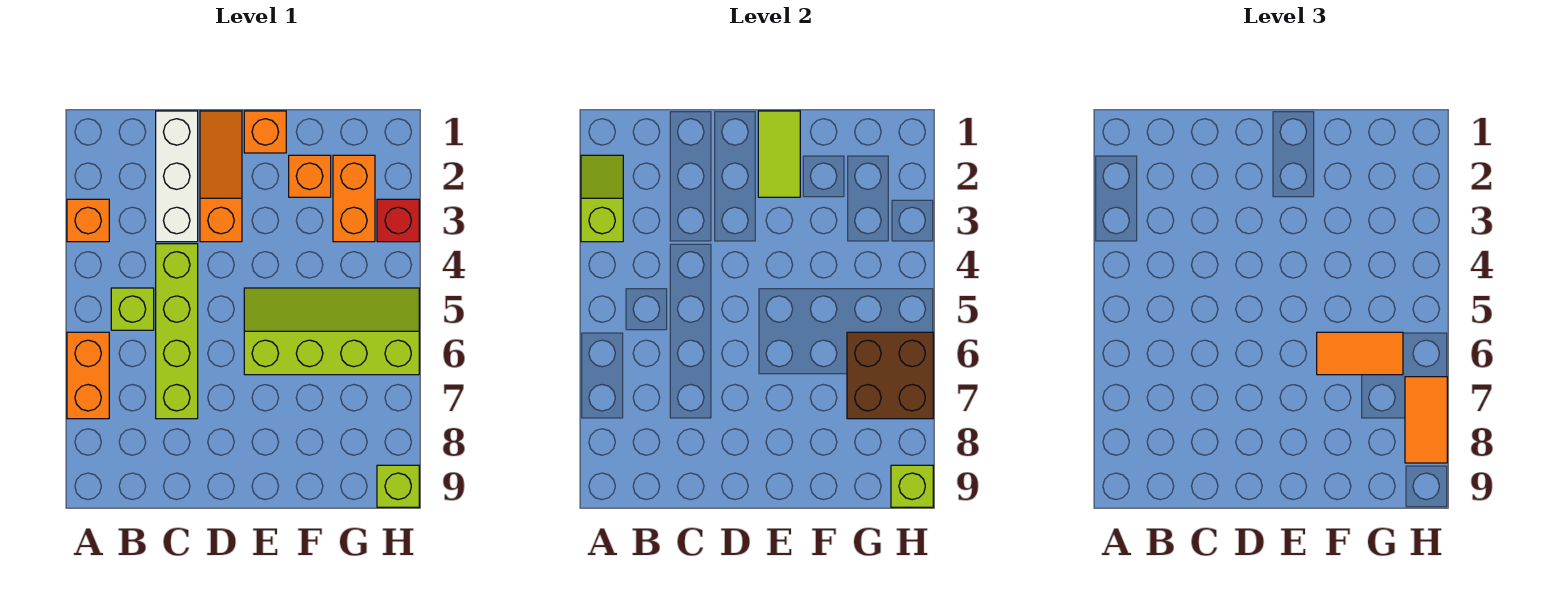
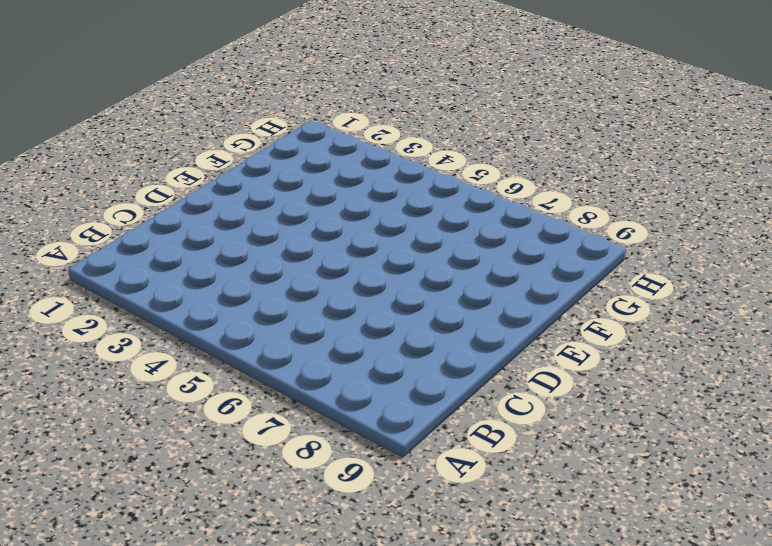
none -> orange 1x1 brick [67,199,109,242]
none -> orange 1x2 brick [67,332,109,419]
none -> lime 1x1 brick [111,288,154,330]

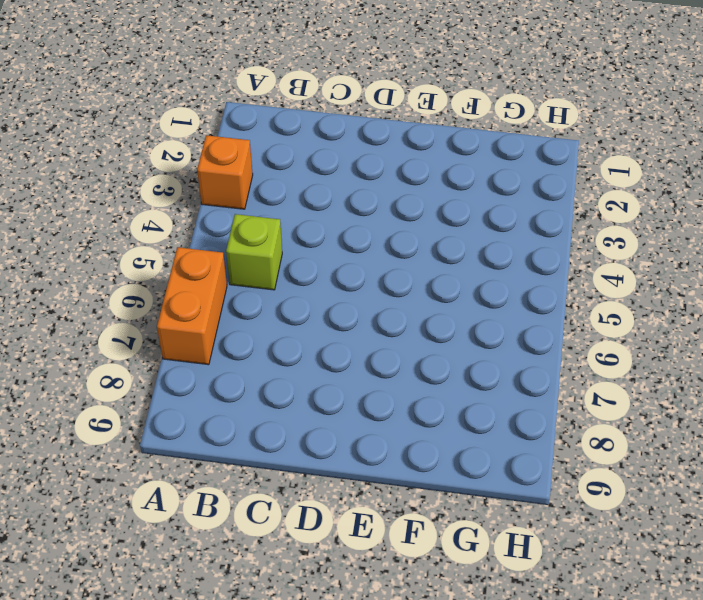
none -> white 1x3 brick [156,111,198,242]
none -> lime 1x4 brick [156,244,198,419]
none -> orange 1x3 slope [200,111,242,242]

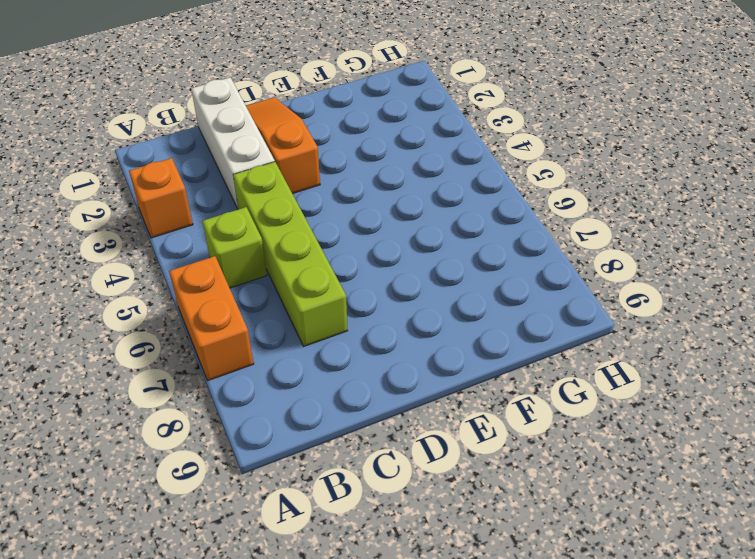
none -> orange 1x1 brick [244,111,286,153]
none -> lime 2x4 slope [244,288,419,375]
none -> orange 1x1 brick [289,155,331,197]

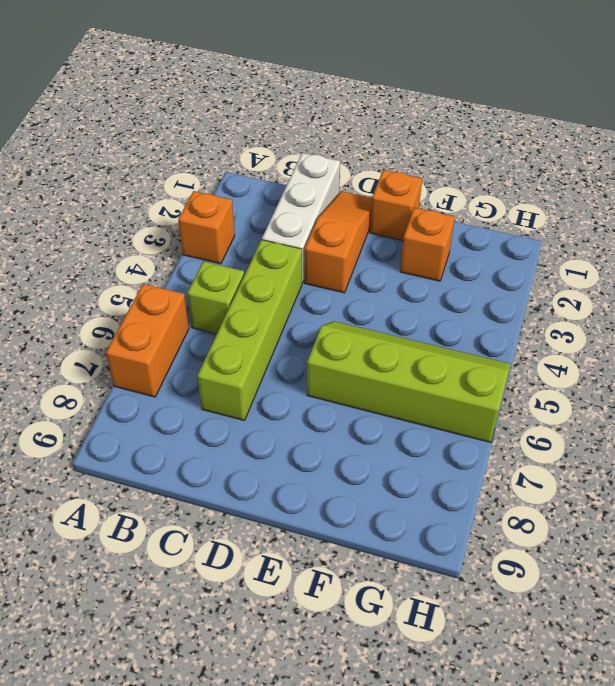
none -> orange 1x2 brick [333,155,375,242]
none -> red 1x1 brick [377,199,419,242]
none -> lime 1x1 brick [377,465,419,507]

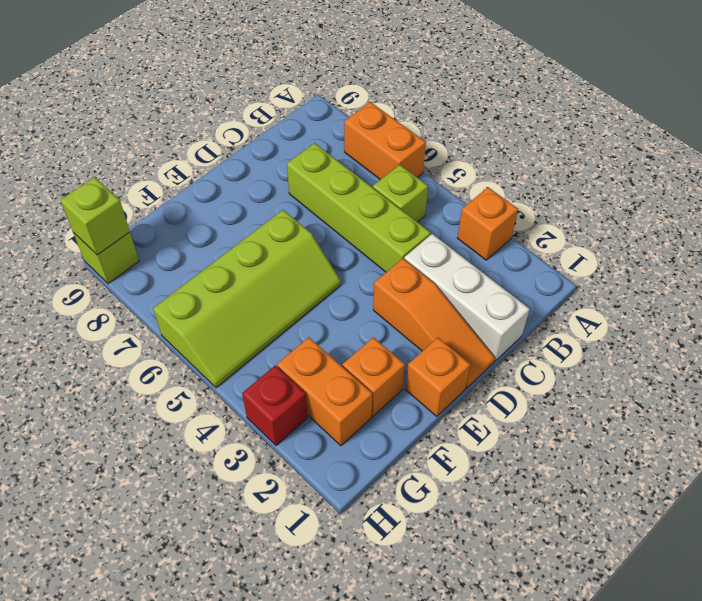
none -> lime 1x2 slope [581,155,623,242]
none -> lime 1x2 tile [758,111,800,197]
none -> brown 2x2 brick [847,332,933,419]

